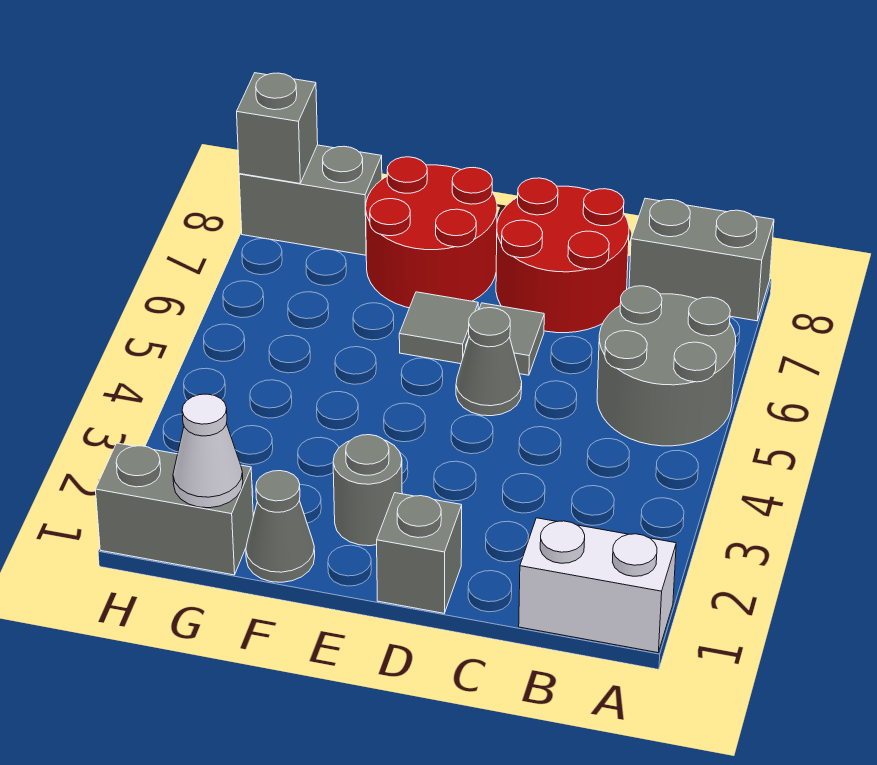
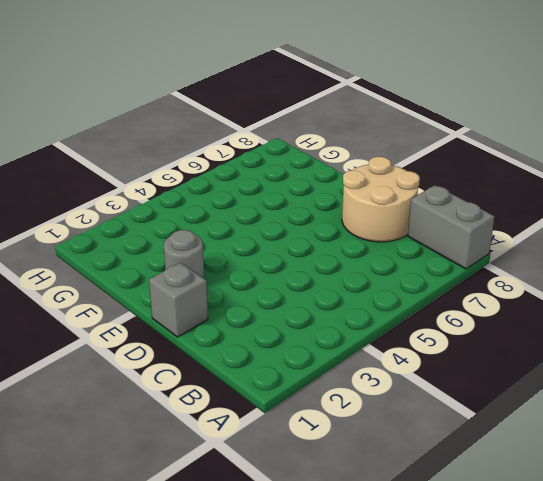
tan 2x2 round brick [342,157,420,242] -> red 2x2 round brick [496,178,629,333]
none -> white 1x2 brick [519,518,676,653]
none -> grey 2x2 round brick [597,286,736,446]
none -> grey 1x1 cone [456,308,522,416]

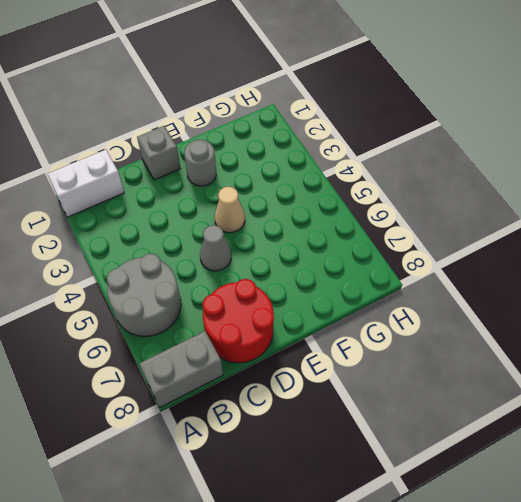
tan 1x1 cone [215,187,245,233] -> none
none -> grey 1x1 tile [466,303,544,375]
none -> grey 1x1 tile [399,292,478,364]
none -> red 2x2 round brick [366,157,497,308]

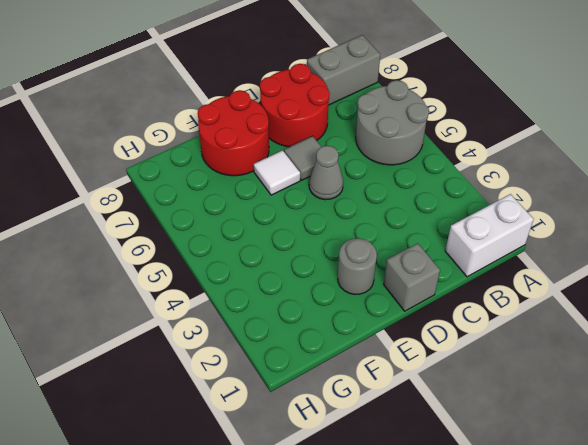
white 1x1 tile [254,150,300,195] -> grey 1x1 tile [399,292,478,364]
none -> grey 1x1 cone [246,471,315,582]
none -> grey 1x2 brick [95,443,253,575]
none -> grey 1x2 brick [239,145,382,255]

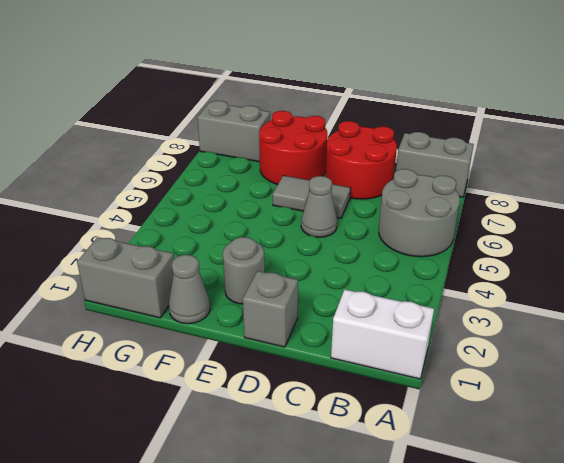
none -> white 1x1 cone [173,394,243,508]
none -> grey 1x1 brick [237,73,318,183]

